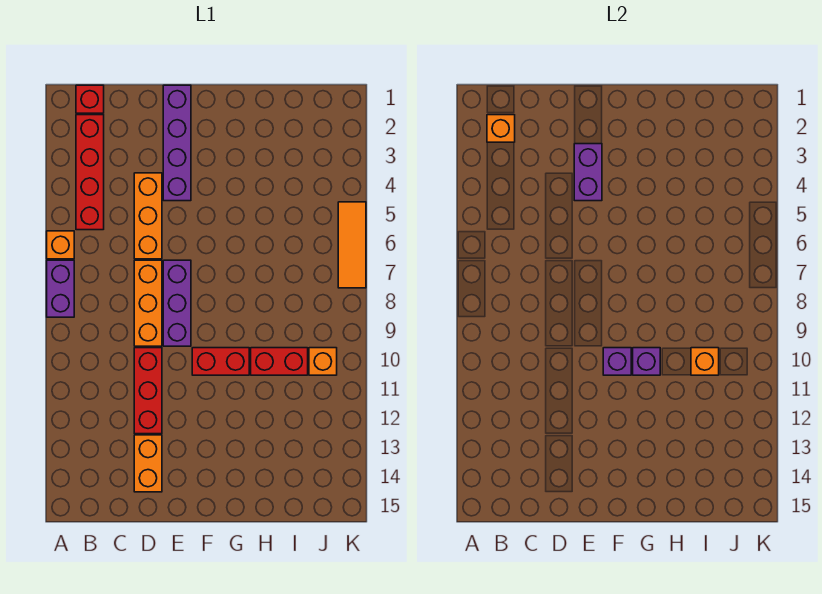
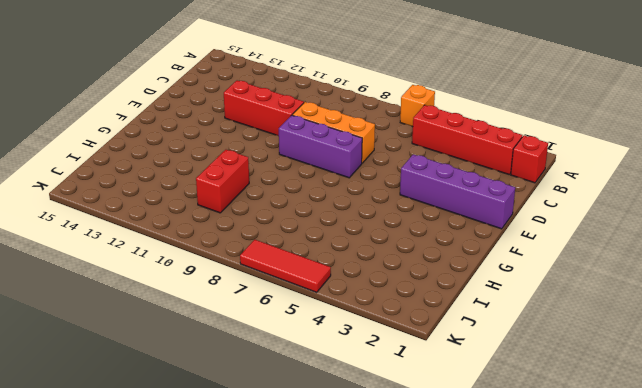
red 1x3 tile [240,240,331,292] -> orange 1x3 tile [338,202,366,288]
none -> purple 1x2 brick [47,260,74,317]
none -> orange 1x3 brick [134,173,162,259]
none -> orange 1x2 brick [134,435,162,492]

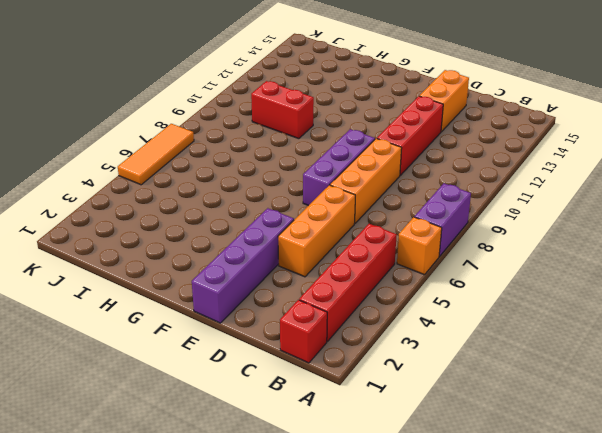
none -> red 1x2 brick [192,348,249,375]
none -> orange 1x1 brick [309,348,337,375]
none -> orange 1x1 brick [487,115,515,142]

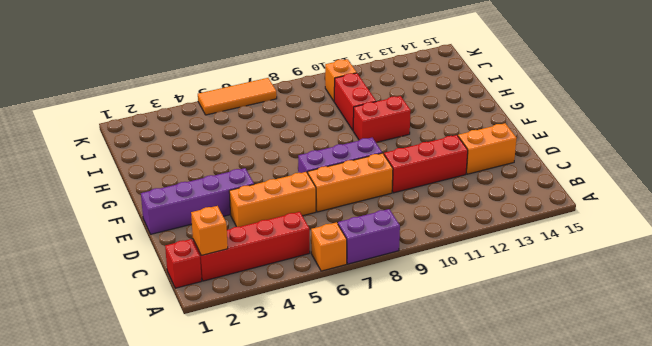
red 1x2 brick [353,96,411,142] -> red 1x2 brick turned to [192,348,249,375]
none -> purple 1x2 brick [574,144,602,201]
none -> purple 1x1 brick [603,348,631,375]
none -> purple 1x1 brick [633,348,660,375]

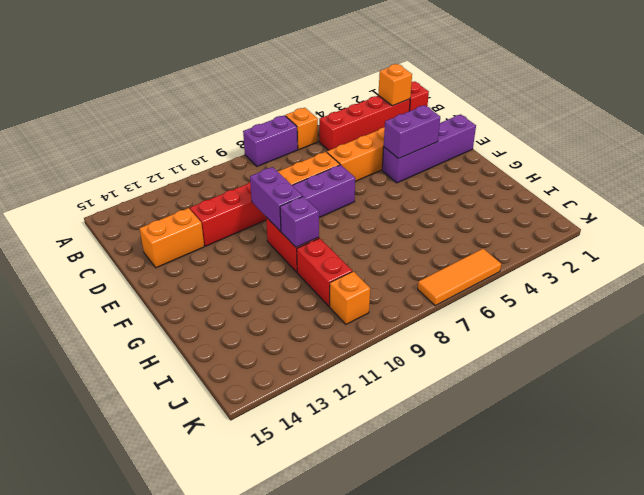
purple 1x2 brick [250,167,303,231] -> purple 1x1 brick [603,348,631,375]
none -> orange 1x1 brick [691,348,719,375]

